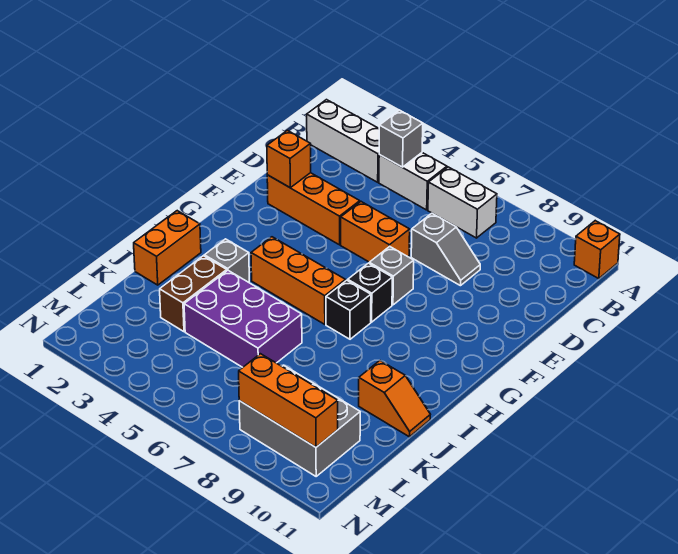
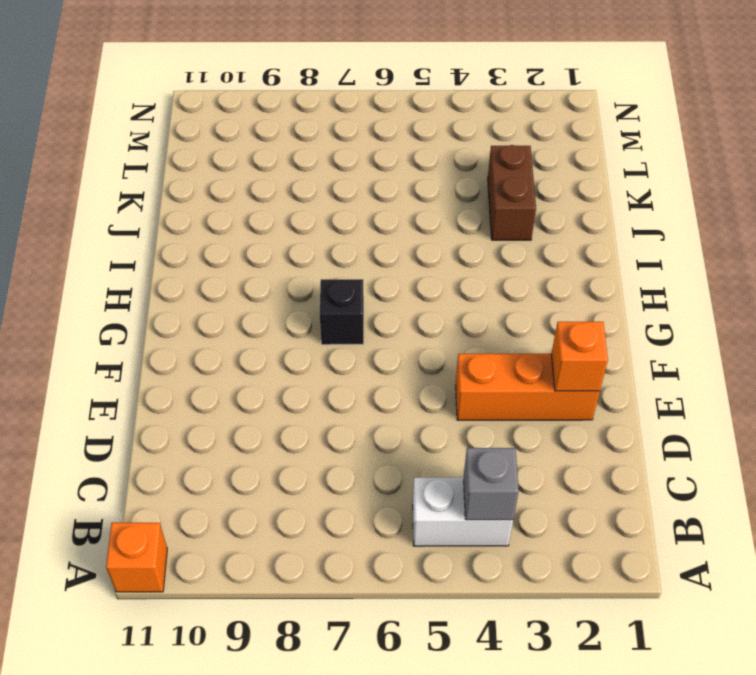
none -> white 1x3 brick [307,100,379,182]
none -> white 1x2 brick [428,167,497,238]
none -> grey 1x2 slope [411,213,480,286]

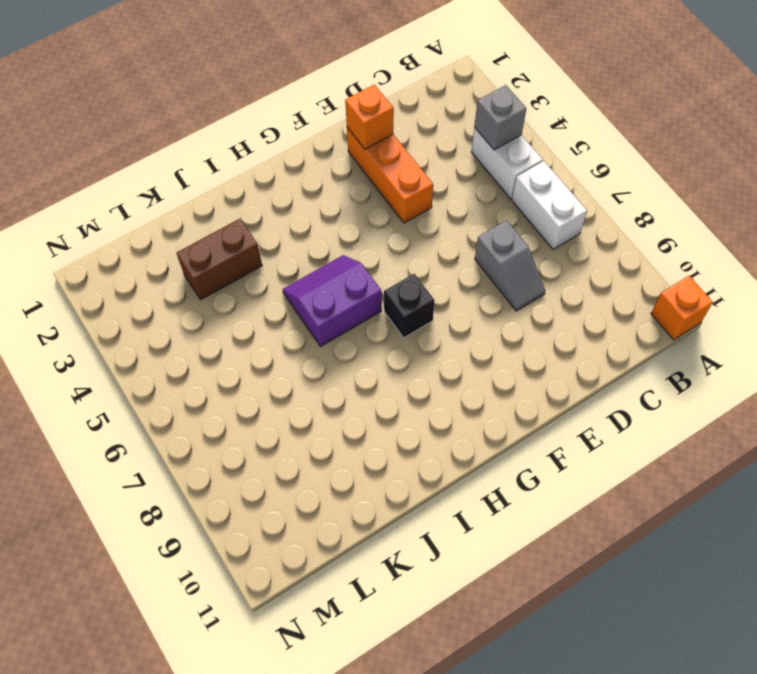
purple 2x2 slope [282,255,382,347] -> orange 1x3 brick [251,237,346,324]
none -> white 1x3 brick [307,100,379,182]
none -> orange 1x2 brick [341,202,410,262]
none -> grey 1x1 brick [369,246,414,305]

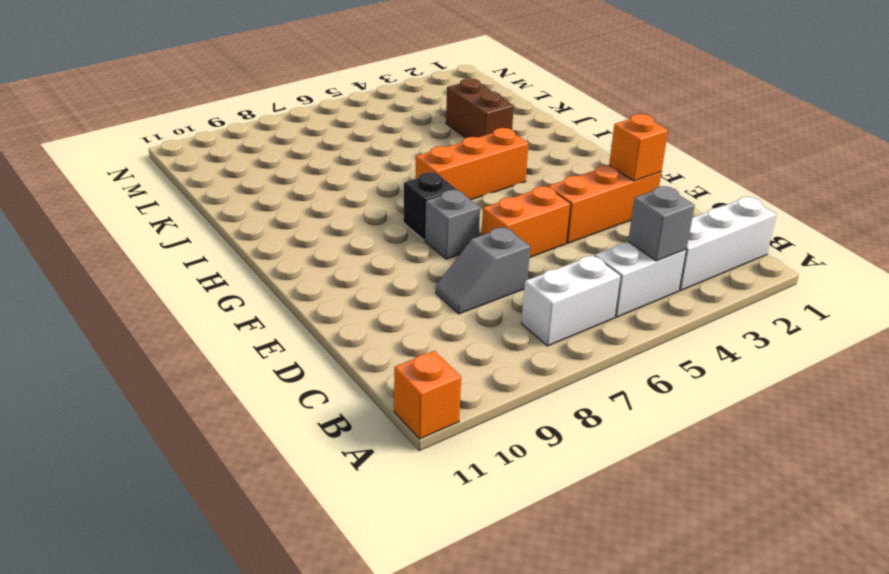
none -> black 1x1 brick [326,280,371,339]
none -> orange 1x2 brick [134,211,201,285]
none -> grey 1x1 brick [204,239,249,282]

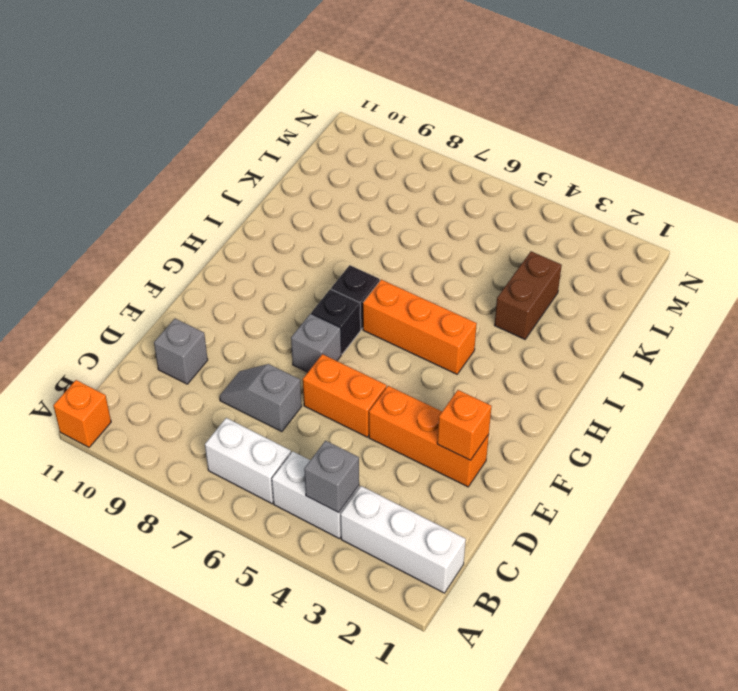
grey 1x1 brick [154,319,208,384] -> grey 1x1 brick moved to [204,239,249,282]
none -> orange 1x2 brick [134,211,201,285]
none -> purple 2x3 brick [184,271,302,367]
none -> orange 1x2 slope [359,361,430,437]

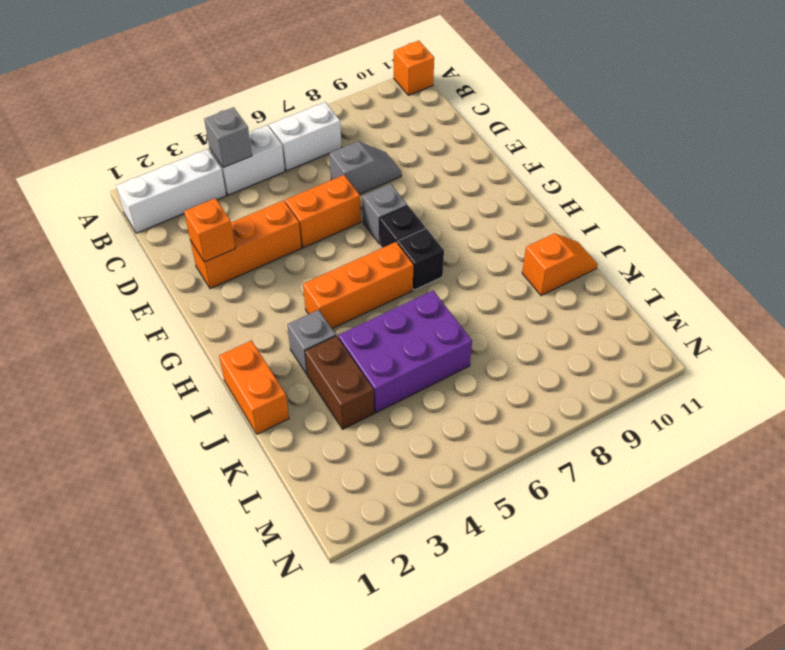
none -> grey 2x3 brick [239,365,360,476]
none -> orange 1x3 brick [239,354,338,447]

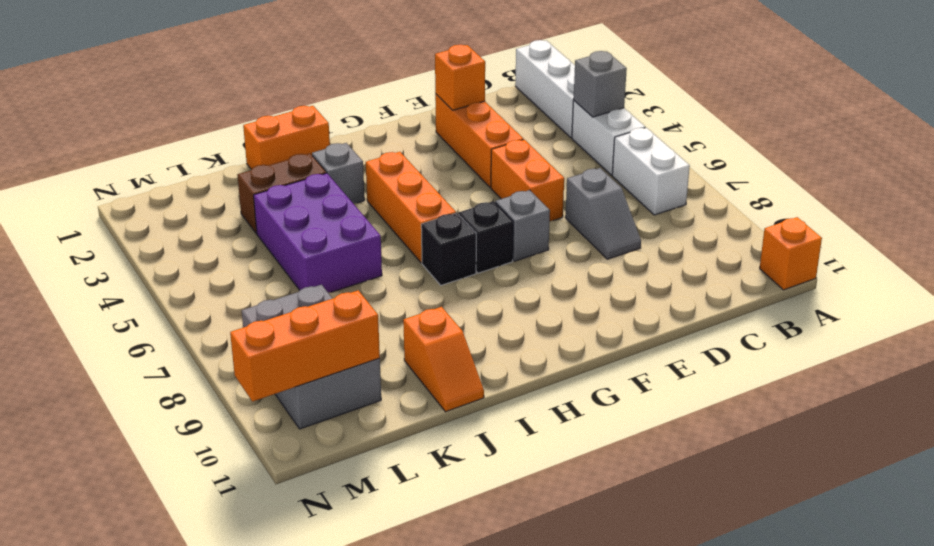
orange 1x3 brick [230,290,380,402] -> orange 1x3 brick turned to [239,354,338,447]

